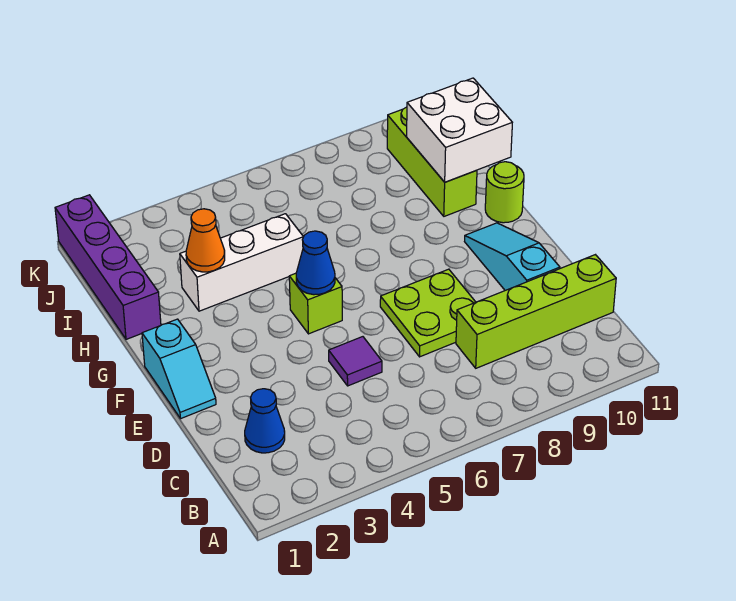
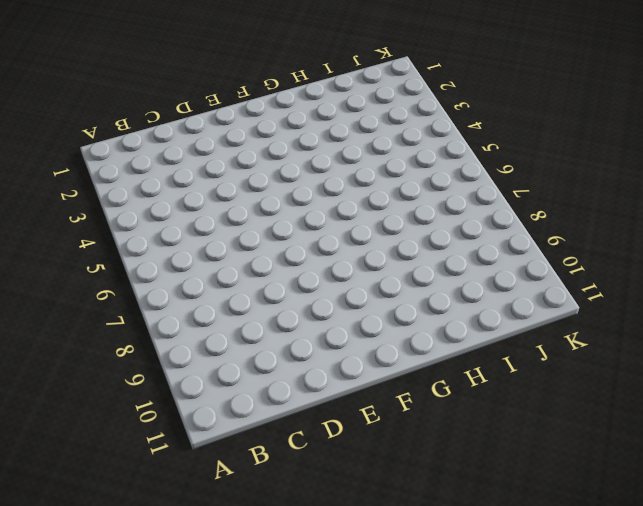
none -> blue 1x1 cone [245,389,285,453]
none -> lime 1x4 brick [456,255,616,368]
none -> purple 1x1 tile [329,337,382,386]

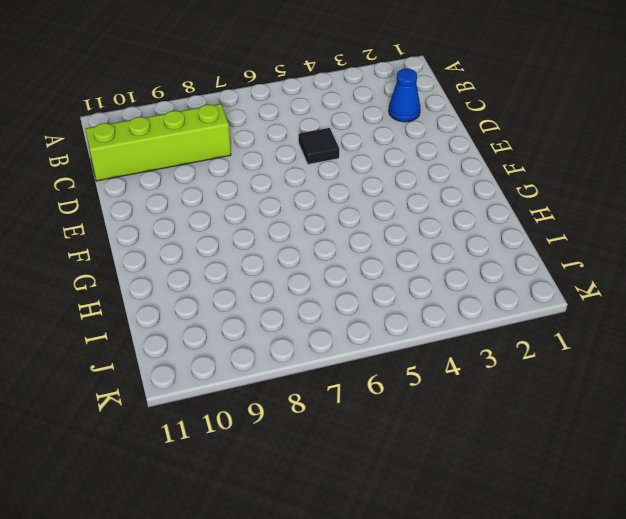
black 1x1 tile [299,128,339,164] -> purple 1x1 tile [329,337,382,386]
none -> lime 2x2 plate [380,269,475,357]
none -> cyan 1x3 slope [465,223,560,290]
none -> cyan 1x2 slope [142,319,216,419]

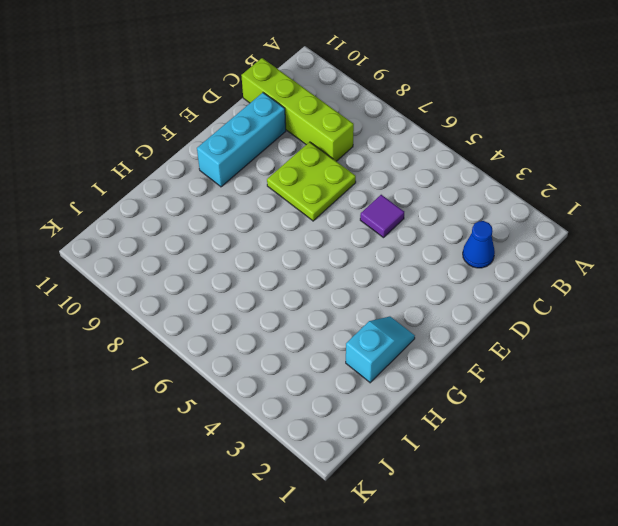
cyan 1x3 brick [197,93,286,187] -> cyan 1x3 slope [465,223,560,290]
cyan 1x2 slope [346,316,415,383] -> cyan 1x2 slope moved to [142,319,216,419]
none -> lime 1x1 brick [289,273,342,334]
none -> lime 1x1 round brick [485,162,524,223]
none -> purple 1x4 brick [55,195,161,339]

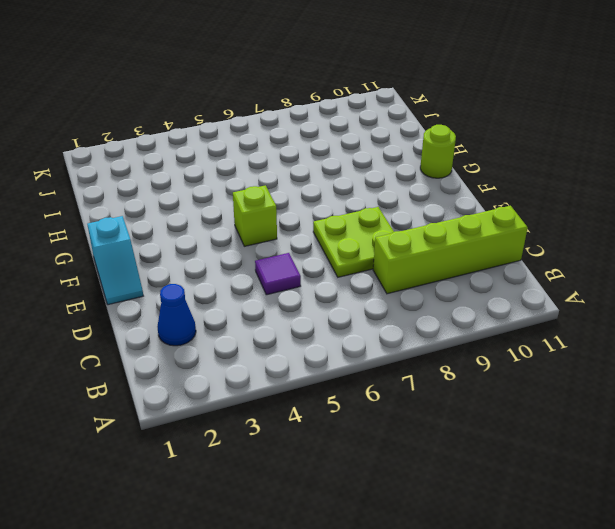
none -> cyan 1x3 slope [465,223,560,290]
none -> purple 1x4 brick [55,195,161,339]
none -> white 1x3 brick [180,214,303,311]

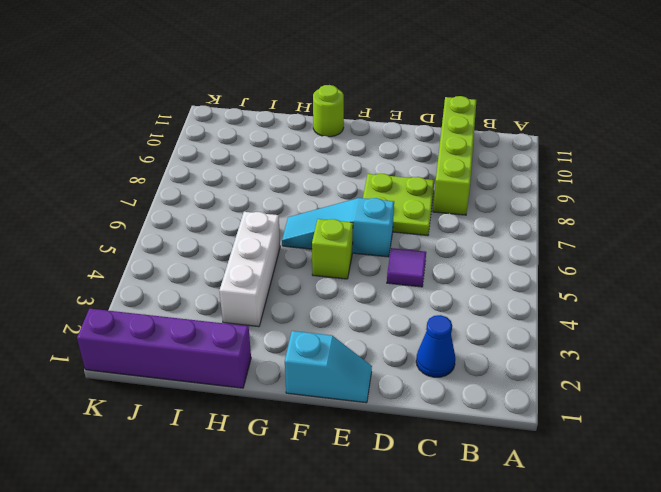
cyan 1x3 slope [282,198,394,257] -> cyan 1x3 slope moved to [465,223,560,290]
none -> lime 1x3 brick [387,107,477,216]
none -> blue 1x1 cone [296,231,335,295]
none -> orange 1x1 cone [186,209,225,272]

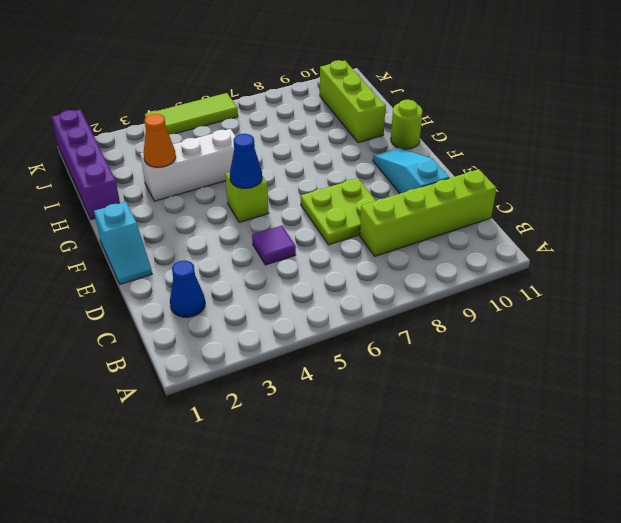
lime 1x3 tile [145,93,238,135] -> none
none -> white 2x2 brick [407,78,512,182]

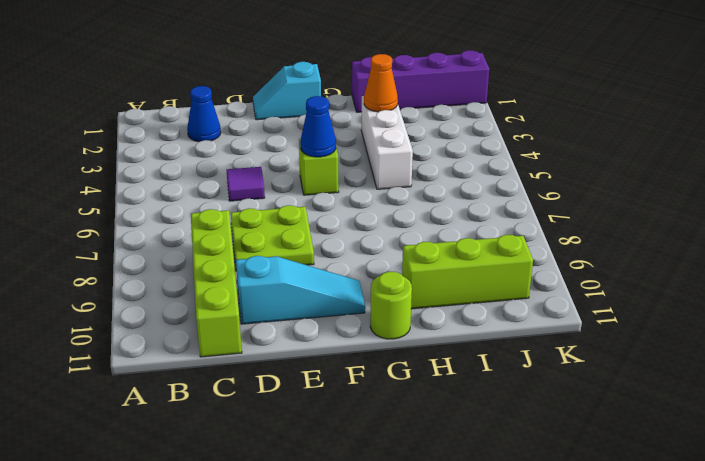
none -> white 2x2 brick [407,78,512,182]

